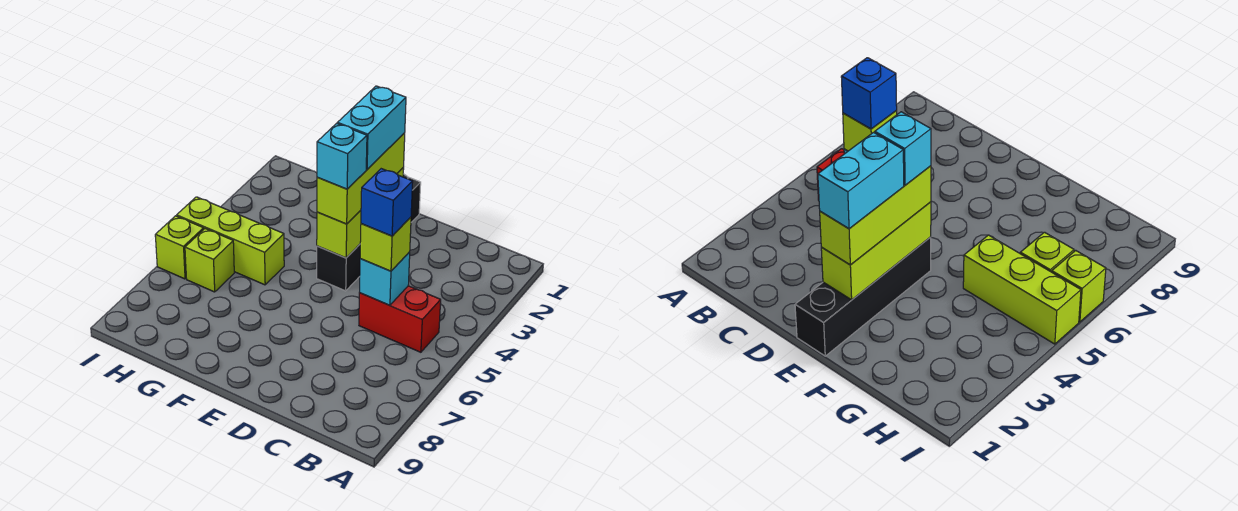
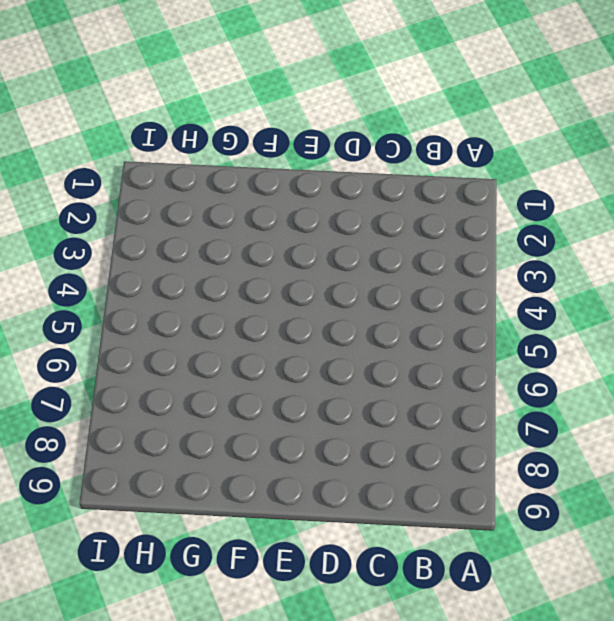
none -> red 1x2 brick [359,286,441,352]
none -> black 1x4 brick [317,174,421,291]
none -> lime 1x3 brick [177,197,284,285]

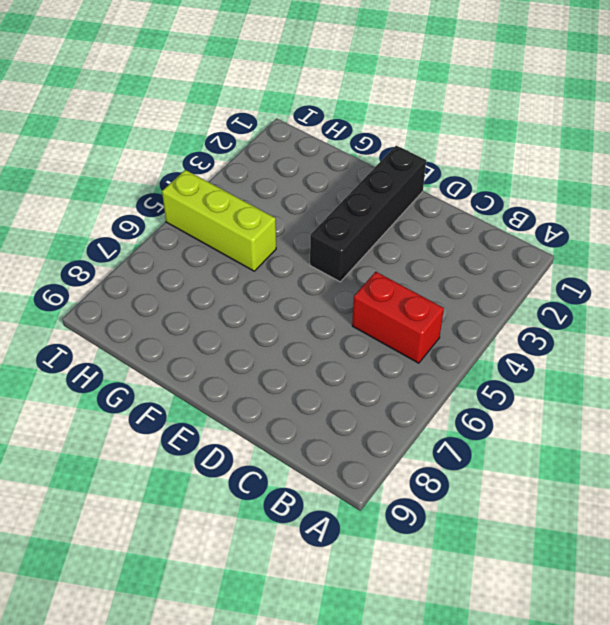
none -> lime 1x1 brick [185,229,234,292]
none -> lime 1x1 brick [155,216,204,279]
none -> cyan 1x1 brick [360,252,410,305]

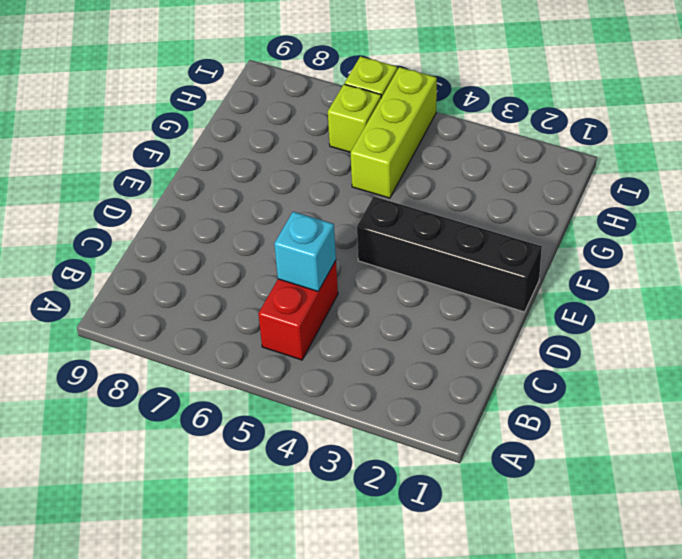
none -> lime 1x3 brick [317,167,404,258]
none -> lime 1x1 brick [360,217,411,271]
none -> lime 1x3 brick [317,133,405,224]

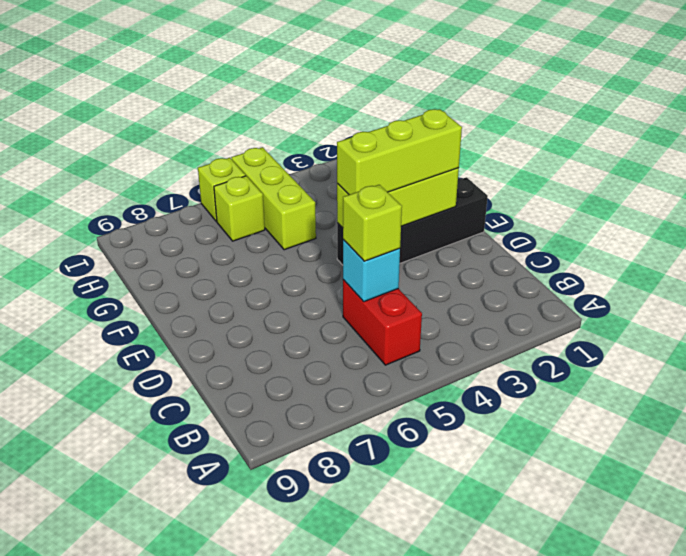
none -> blue 1x1 brick [361,169,413,236]
none -> cyan 1x2 brick [337,86,406,169]
none -> cyan 1x1 brick [317,123,367,189]

